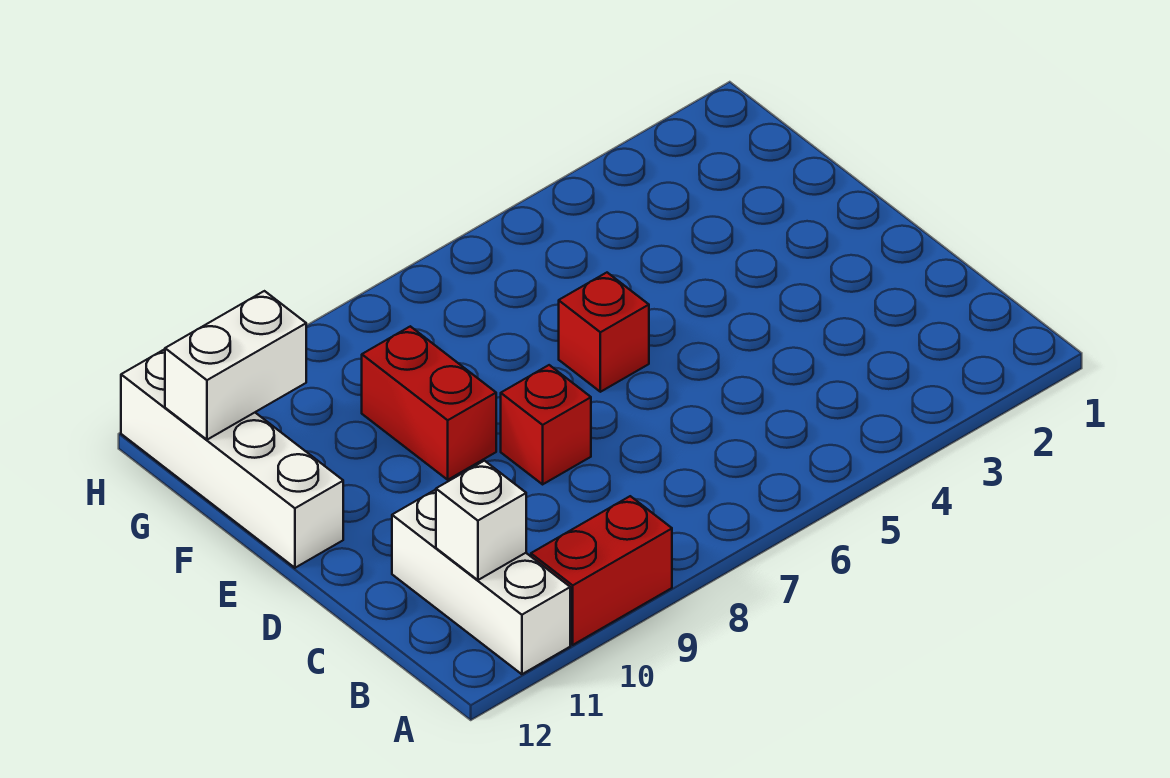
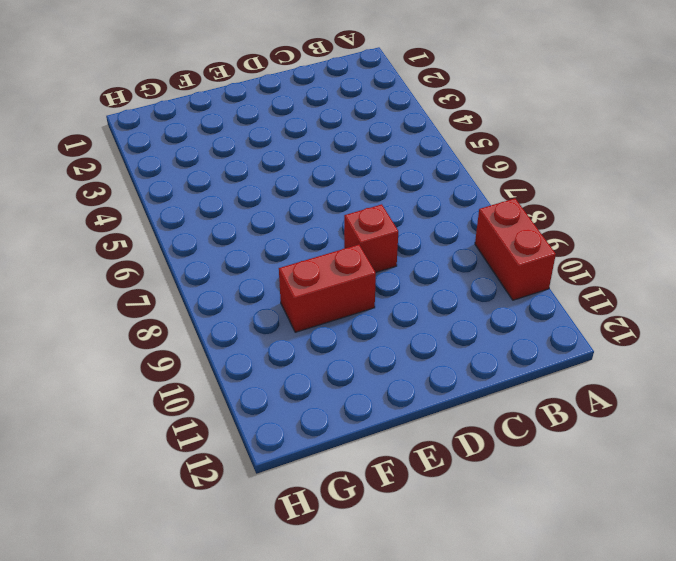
none -> white 1x3 brick [392,490,570,674]
none -> red 1x1 brick [559,273,649,392]

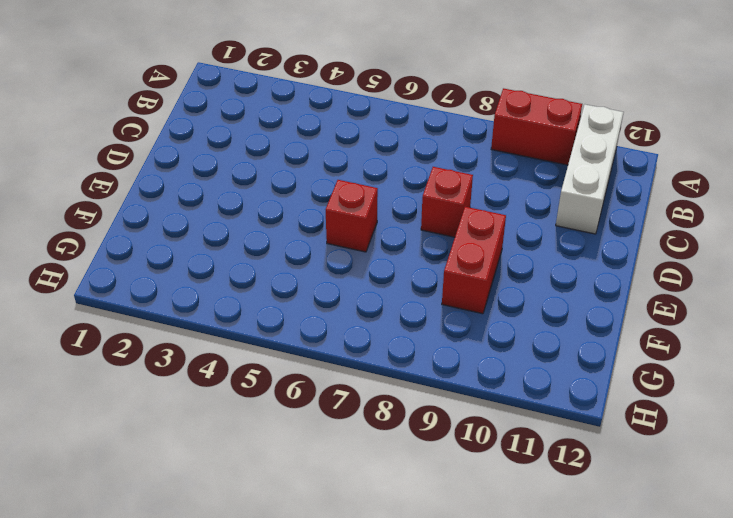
none -> white 1x4 brick [121,349,343,568]
none -> white 1x1 brick [436,461,526,580]

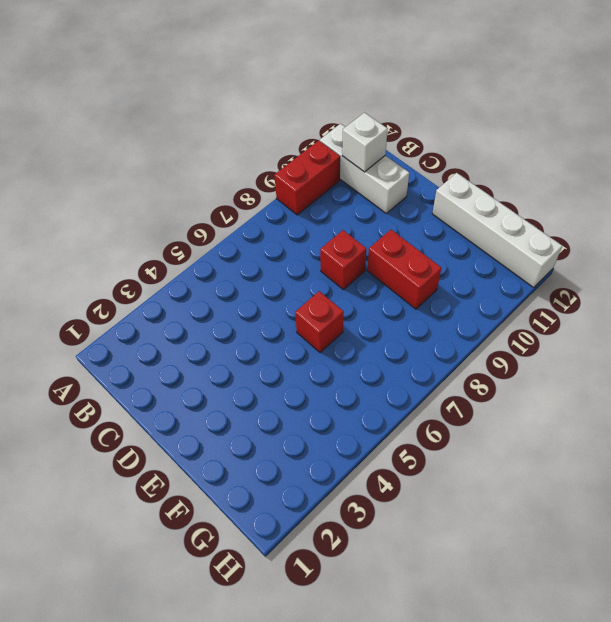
none -> white 1x2 brick [165,291,306,440]

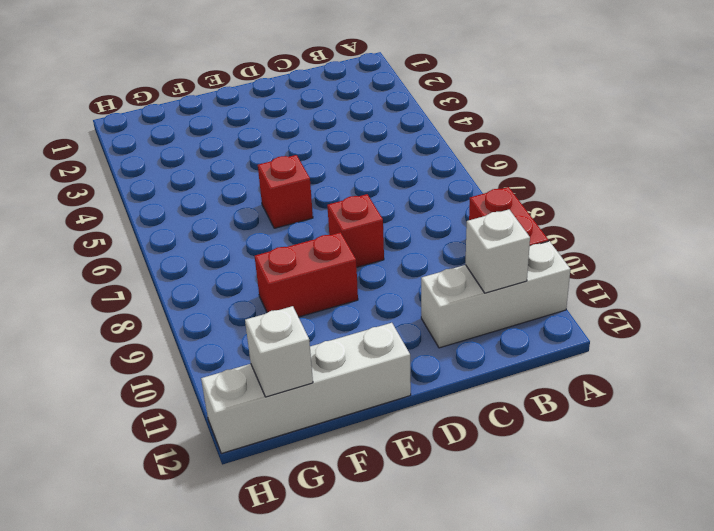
white 1x1 brick [245,306,313,397] -> white 1x2 brick [165,291,306,440]

